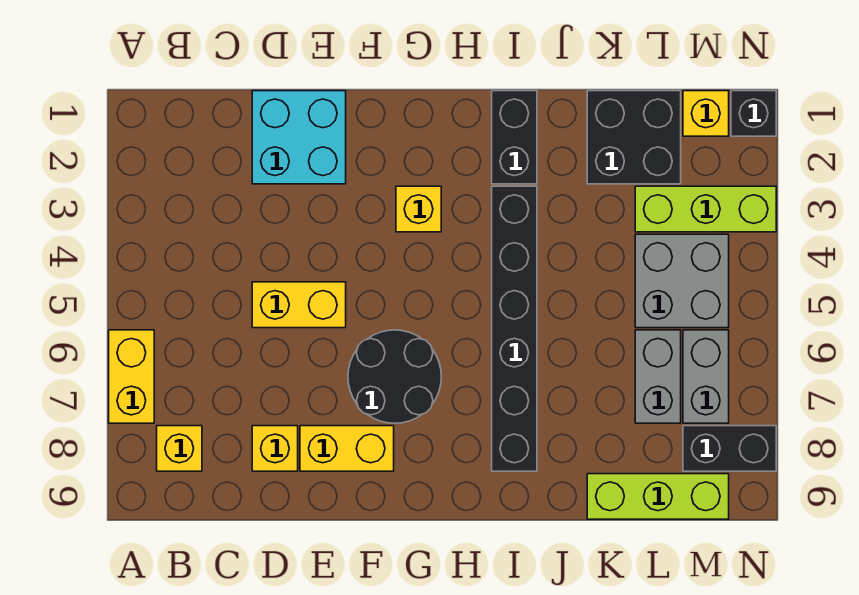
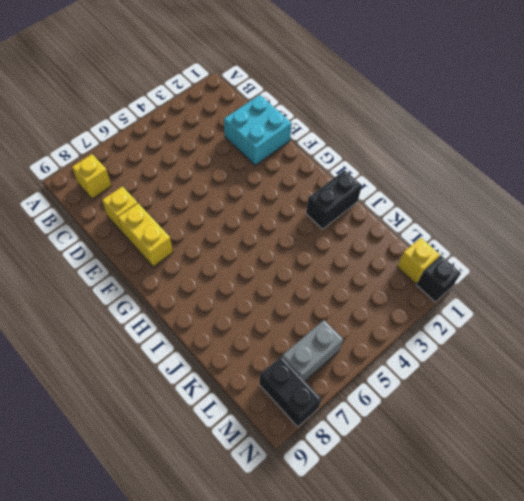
none -> yellow 1x2 brick [109,330,154,423]
none -> yellow 1x2 brick [252,282,346,328]
none -> black 2x2 round brick [348,330,441,423]

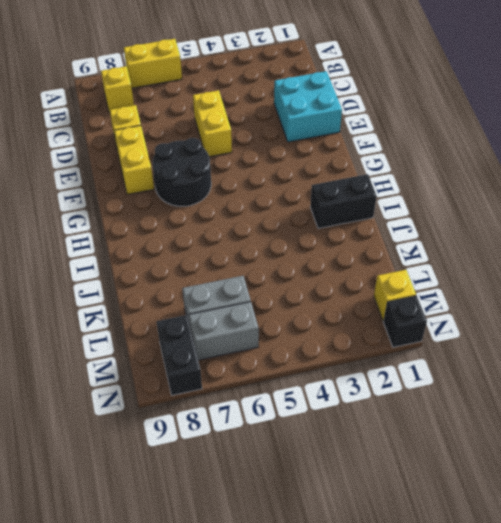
none -> yellow 1x1 brick [396,186,441,232]
none -> black 1x6 brick [492,186,537,471]
none -> black 2x2 brick [587,91,681,184]

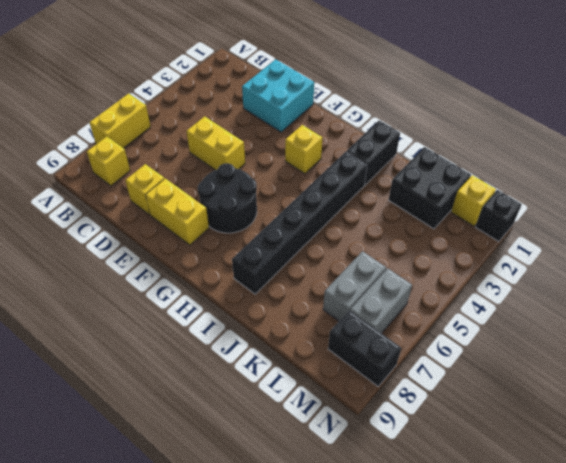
none -> lime 1x3 brick [587,474,729,519]
none -> lime 1x3 brick [635,186,776,232]
none -> grey 2x2 brick [635,234,729,328]

